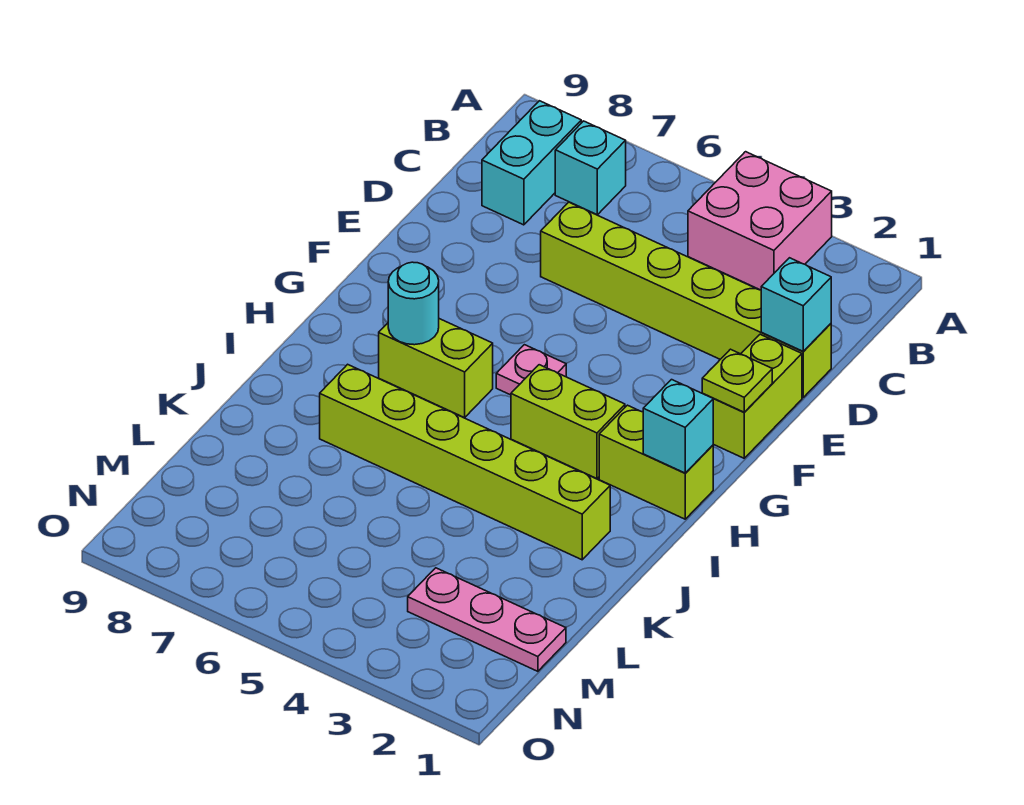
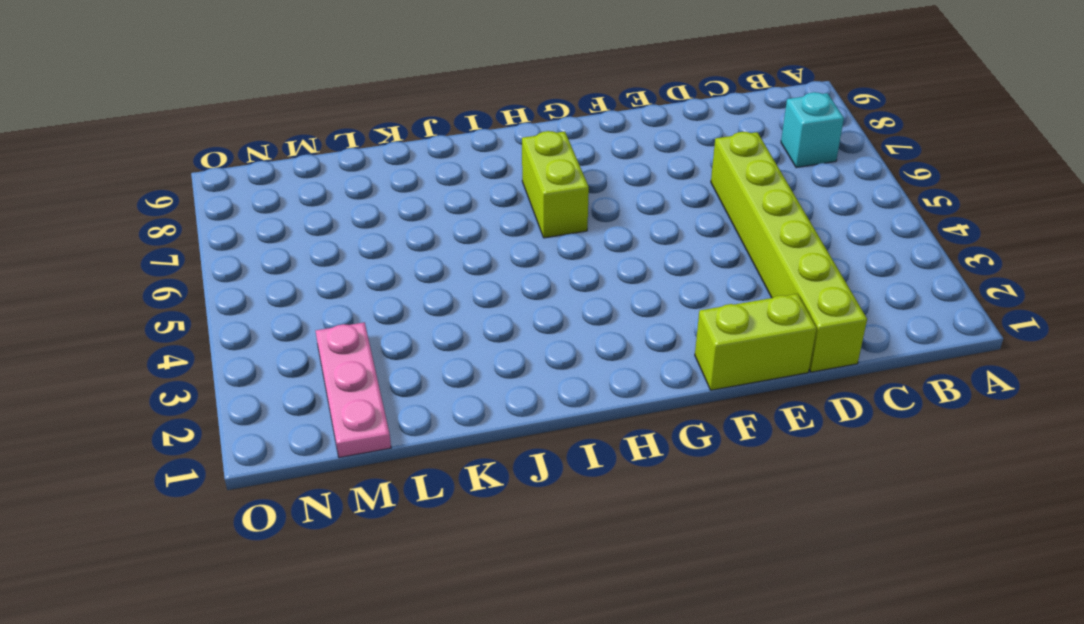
none -> pink 2x2 brick [688,152,832,290]
none -> cyan 1x2 brick [482,101,581,225]
none -> pink 1x1 plate [496,345,566,395]

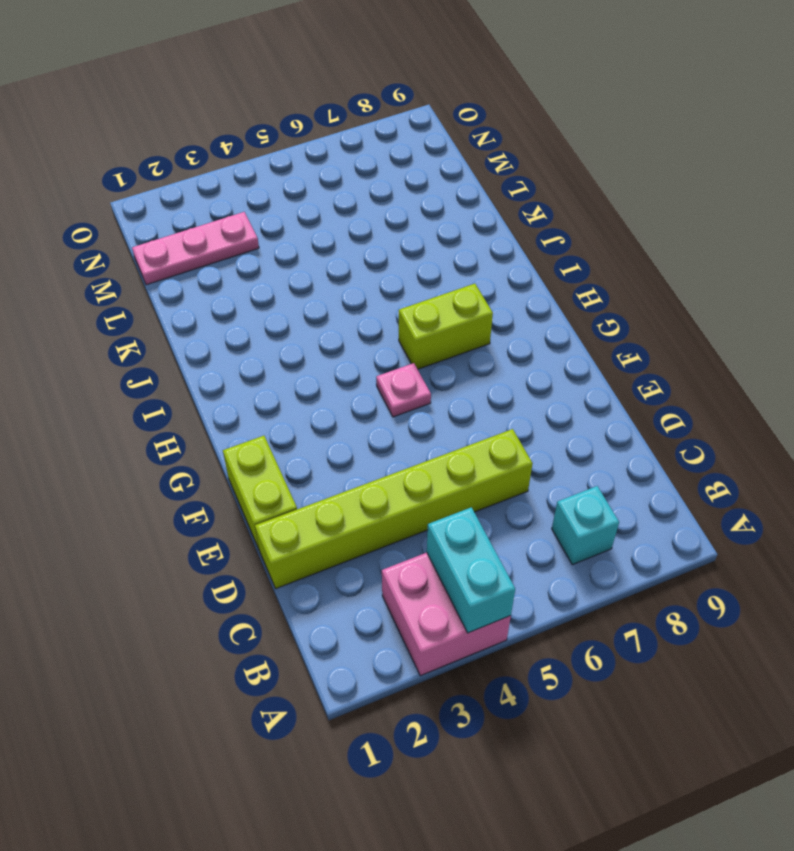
cyan 1x2 brick [427,507,515,633] -> cyan 1x2 brick moved to [482,101,581,225]
none -> lime 1x2 brick [599,405,713,519]
none -> lime 1x2 brick [511,365,625,479]
none -> lime 1x6 brick [320,364,610,560]

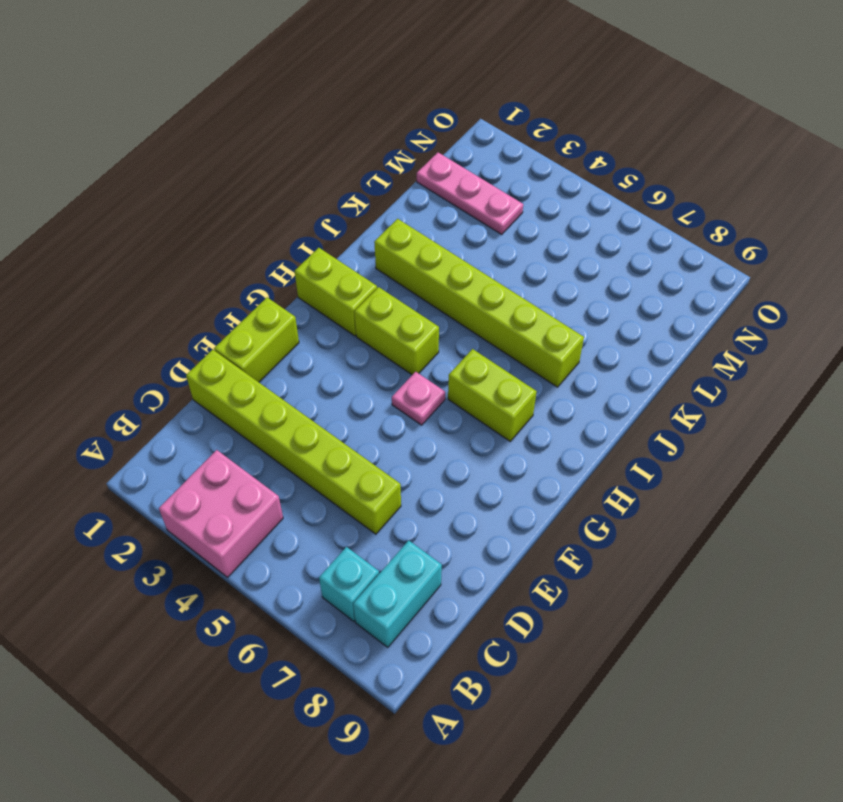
none -> cyan 1x1 brick [761,258,831,351]
none -> lime 1x1 plate [702,349,772,412]
none -> cyan 1x1 brick [643,380,713,473]

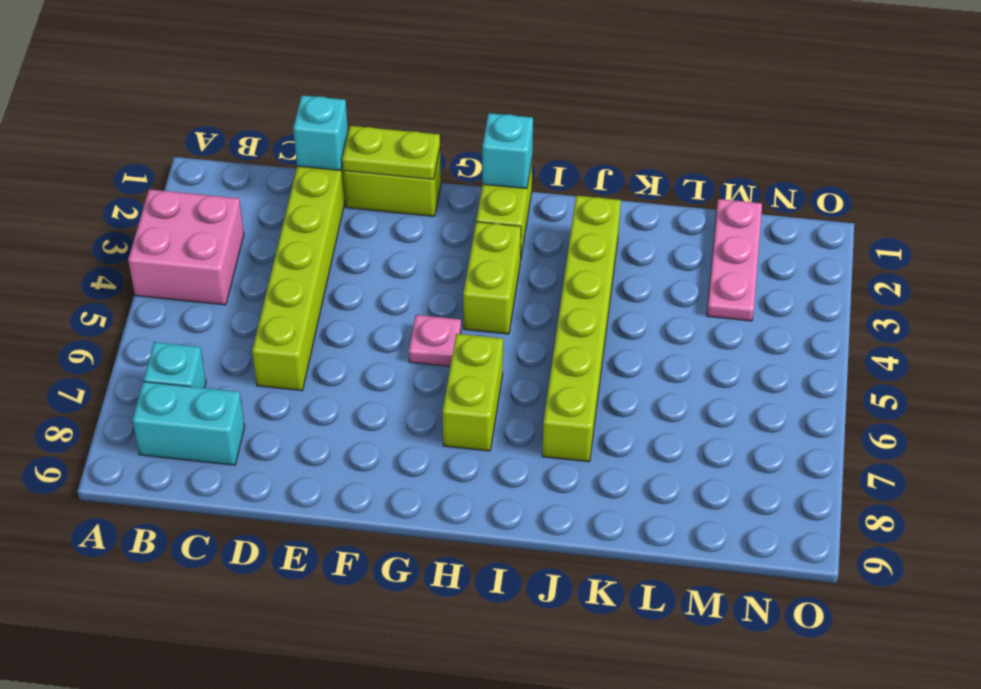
lime 1x2 plate [342,126,440,179] -> lime 1x1 plate [702,349,772,412]
none -> cyan 1x1 round brick [388,262,439,345]

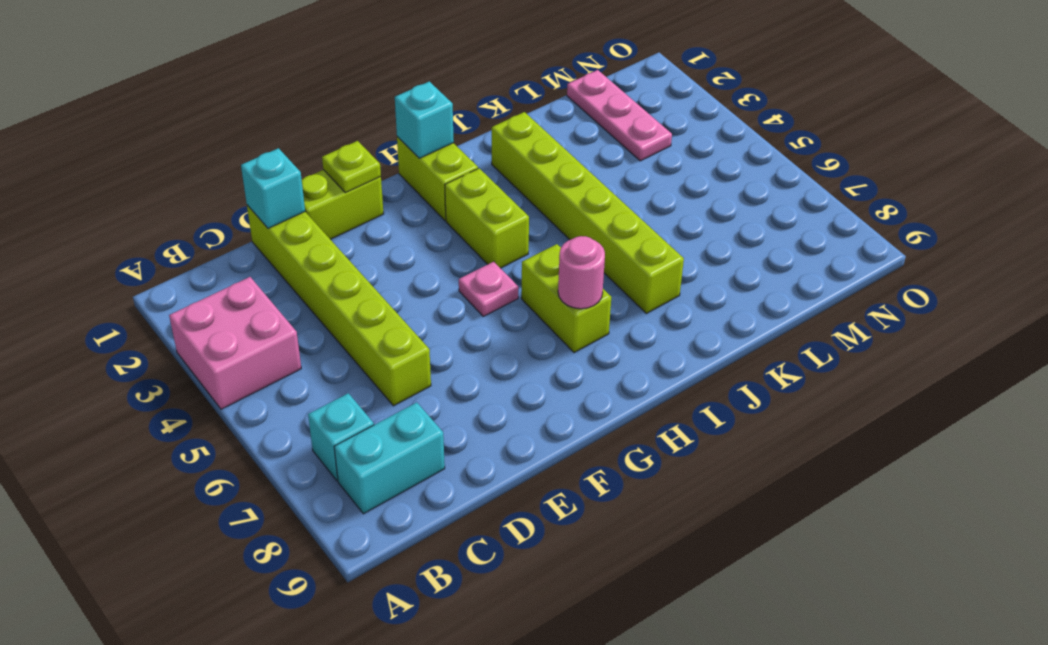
pink 1x1 round brick [558,236,605,309] -> cyan 1x1 round brick [388,262,439,345]

